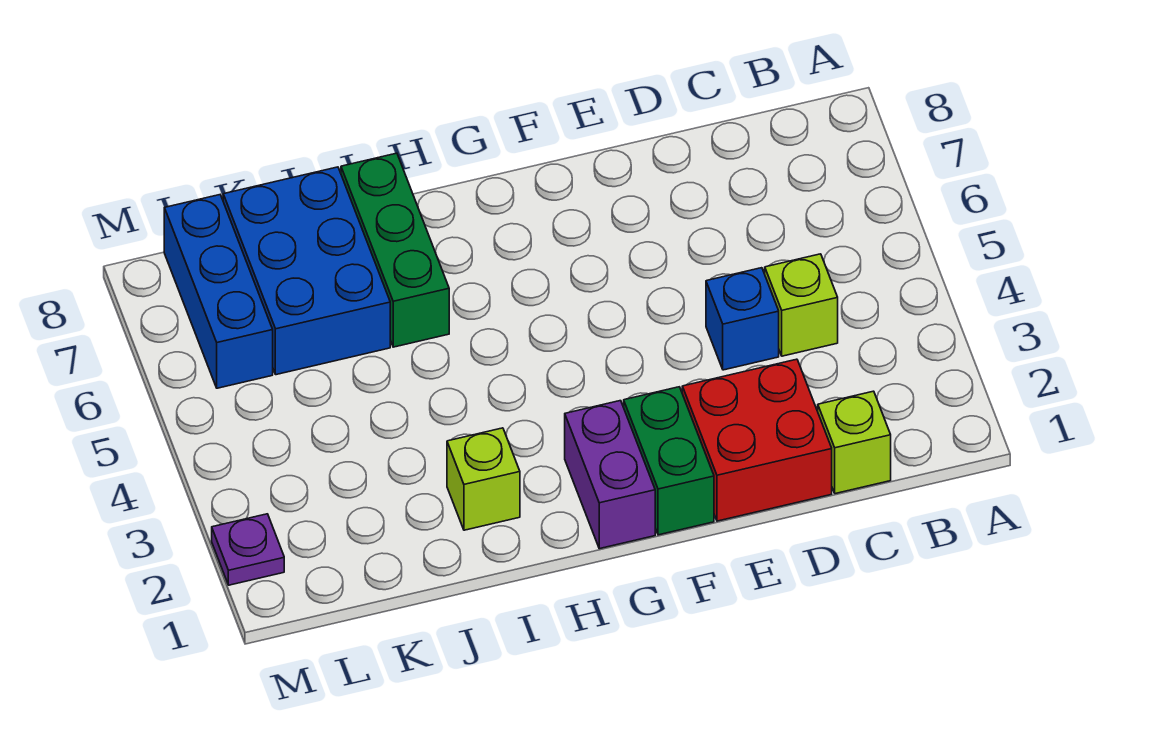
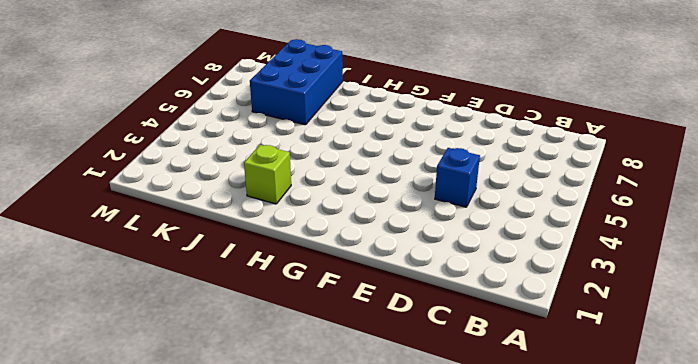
none -> lime 1x1 brick [818,391,891,494]
none -> lime 1x1 brick [765,254,838,356]

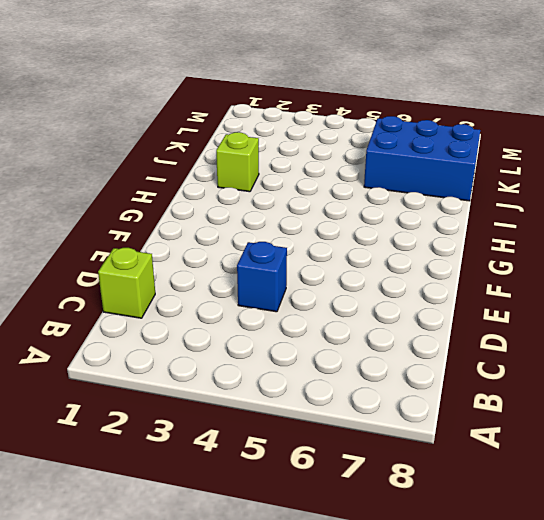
none -> lime 1x1 brick [765,254,838,356]
none -> red 2x2 brick [682,359,832,521]

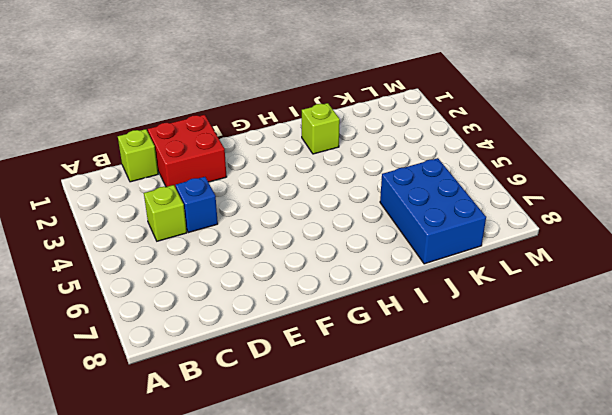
none -> green 1x2 brick [624,387,714,535]
none -> purple 1x2 brick [565,401,655,549]

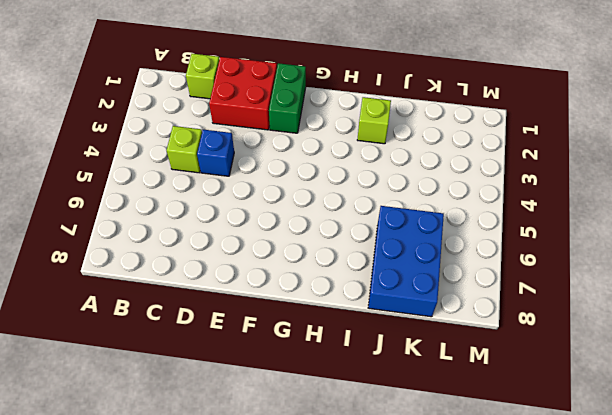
none -> purple 1x2 brick [565,401,655,549]
none -> green 1x3 brick [341,153,449,347]

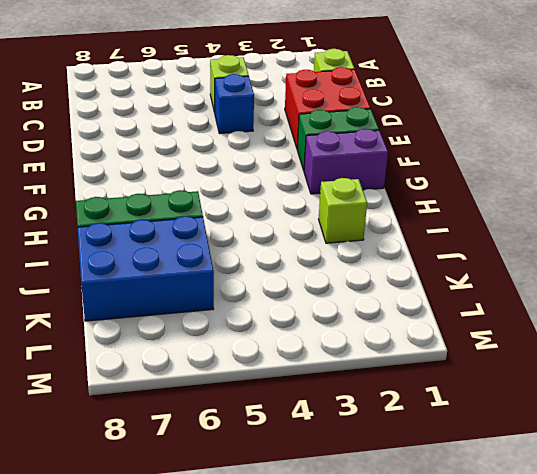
none -> blue 1x3 brick [164,195,273,388]
none -> purple 1x1 plate [212,514,284,585]

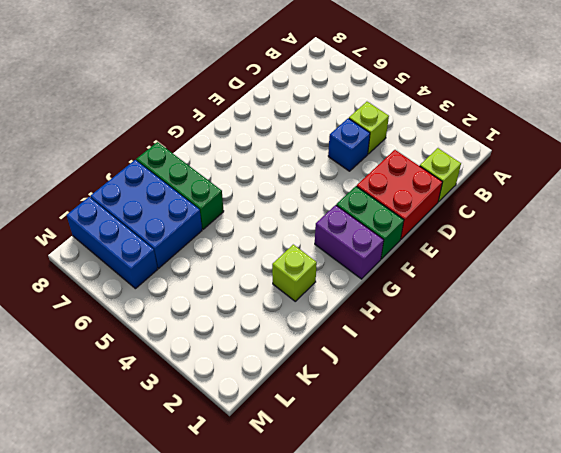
none -> purple 1x1 plate [212,514,284,585]

